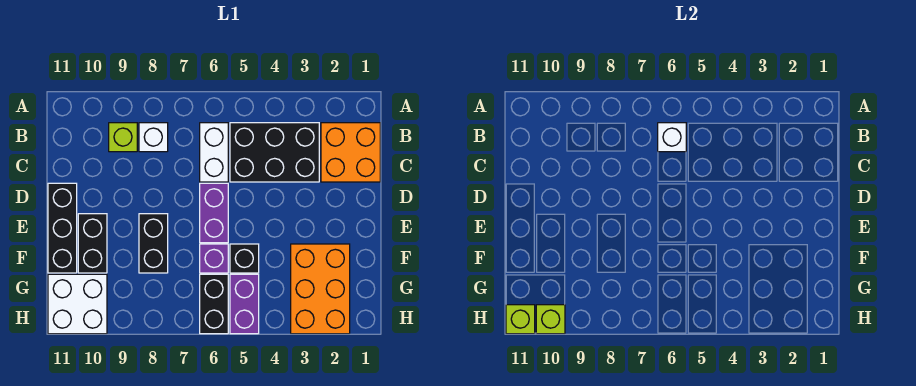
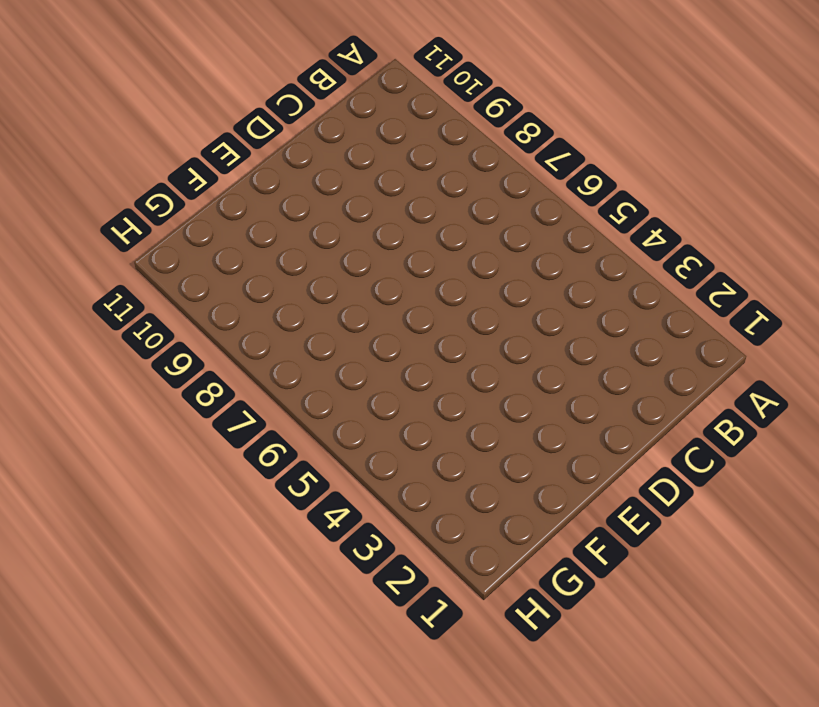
none -> orange 2x2 brick [321,123,380,182]
none -> black 2x3 brick [230,123,319,182]
none -> white 1x2 brick [200,123,228,182]

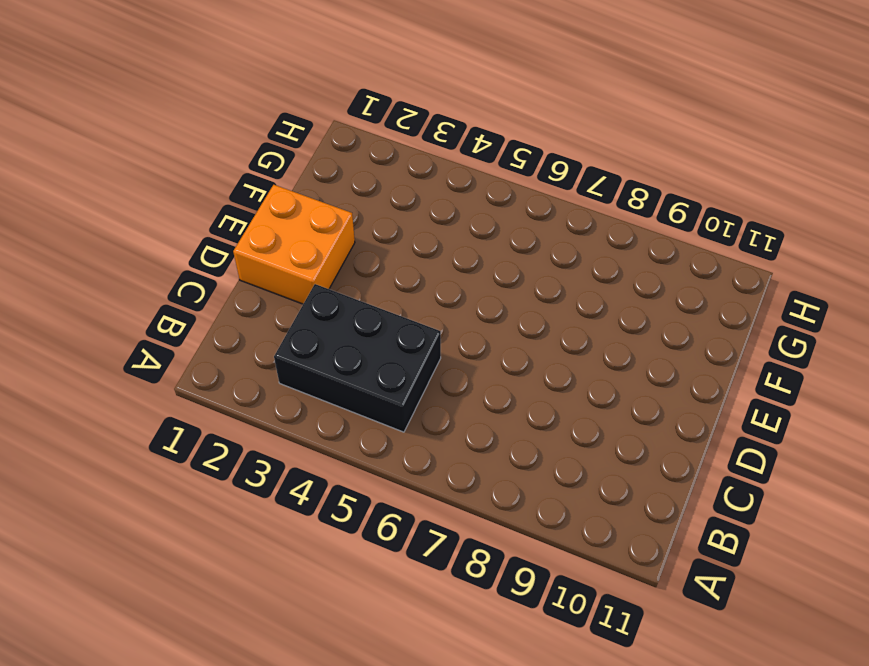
orange 2x2 brick [233,185,355,304] -> orange 2x2 brick moved to [321,123,380,182]
none -> white 1x2 brick [200,123,228,182]
none -> white 1x1 brick [139,123,168,152]
none -> lime 1x1 brick [109,123,137,152]

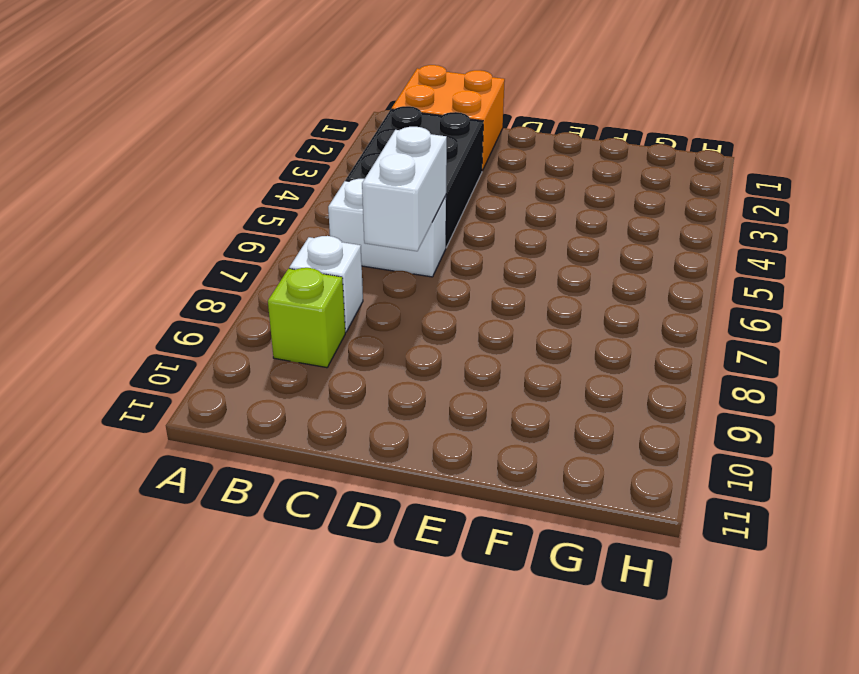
white 1x2 brick [362,127,447,251] -> none
none -> purple 1x2 brick [200,183,228,243]
none -> black 1x3 brick [48,183,77,273]
none -> black 1x2 brick [139,214,168,273]

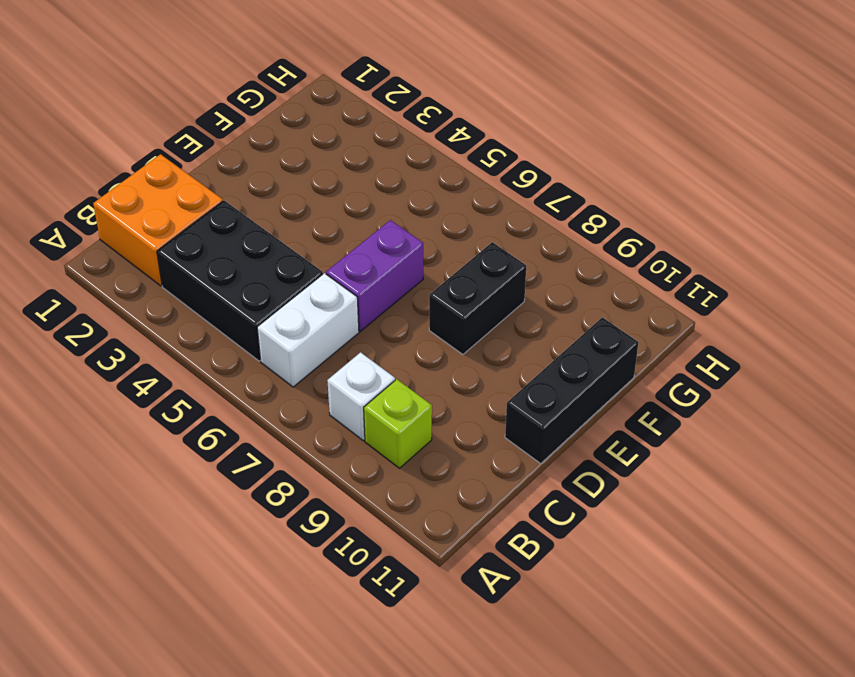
none -> black 1x2 brick [78,214,107,273]
none -> orange 2x3 brick [291,244,350,334]
none -> black 1x1 brick [230,244,259,273]

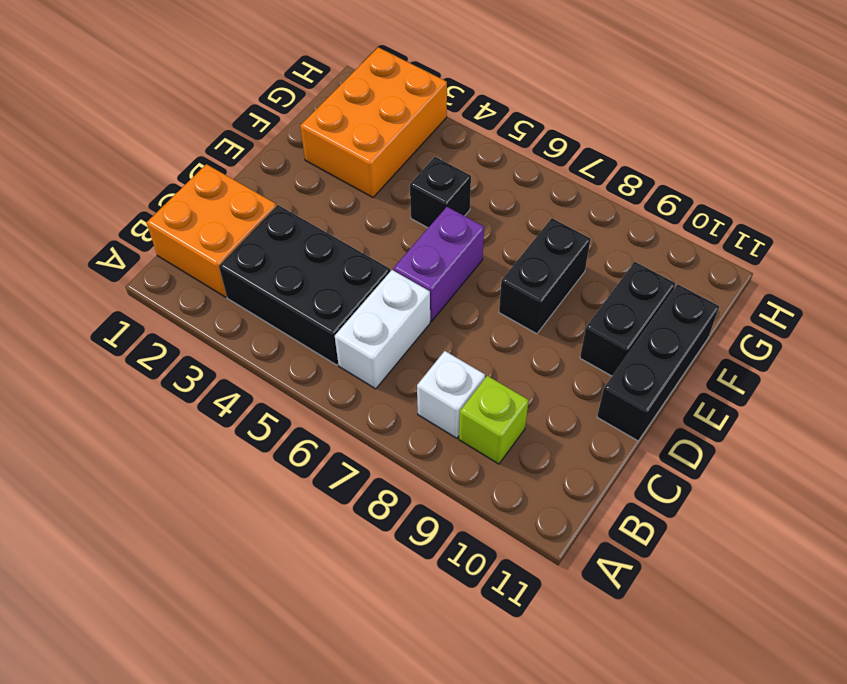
none -> purple 1x1 brick [200,244,228,273]
none -> purple 1x2 brick [230,274,259,334]
none -> black 1x2 brick [200,274,228,334]

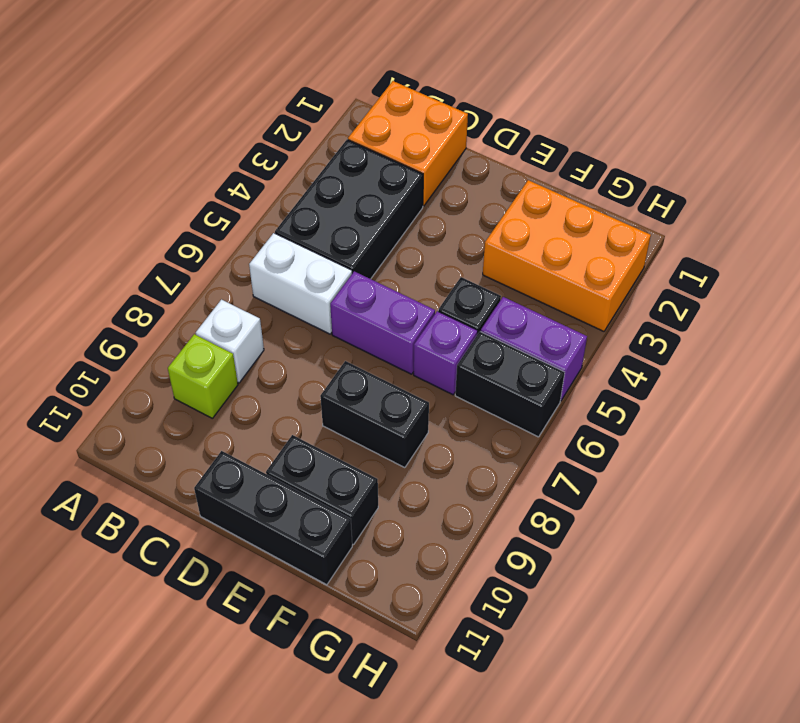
none -> white 2x2 brick [48,274,107,334]
none -> white 1x1 brick [658,123,686,152]
none -> lime 1x1 brick [536,305,565,334]

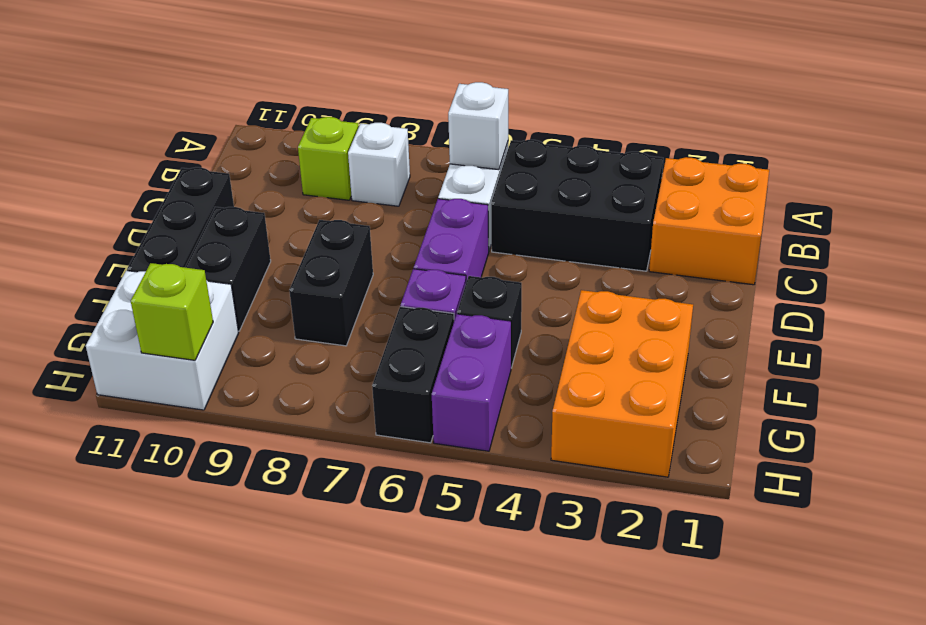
none -> lime 1x1 brick [506,305,535,334]

